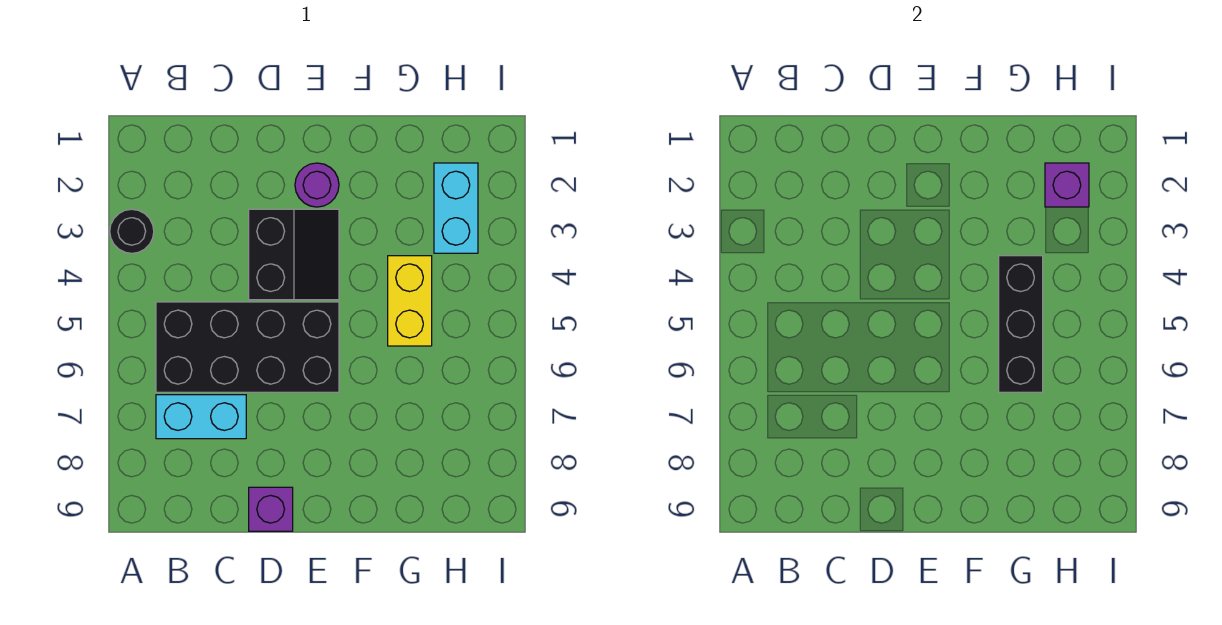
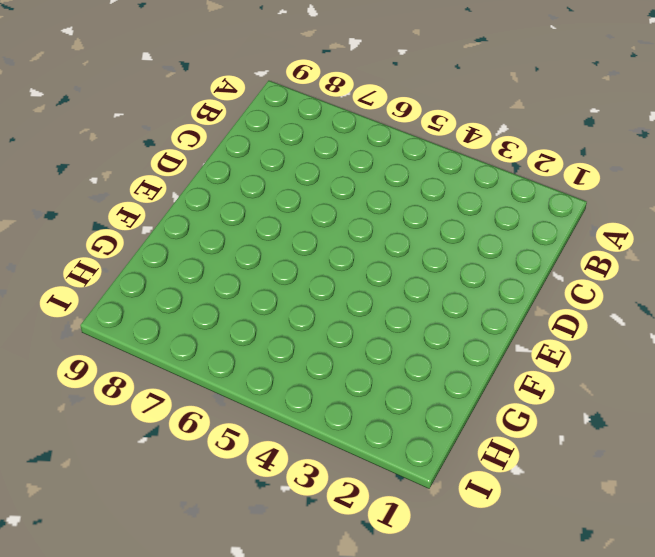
none -> black 1x1 round brick [110,209,154,253]
none -> black 2x4 brick [156,302,339,392]

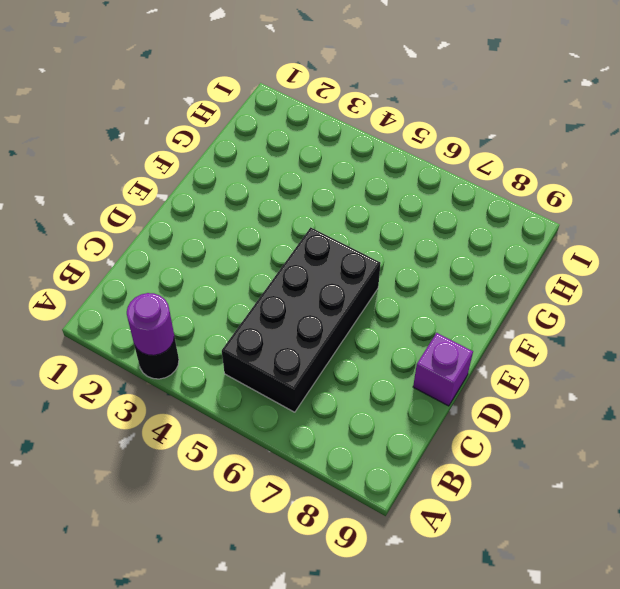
purple 1x1 round brick [127,293,174,355] -> purple 1x1 round brick moved to [295,163,339,207]
none -> cyan 1x2 brick [156,395,246,439]
none -> black 2x2 slope [249,209,339,300]

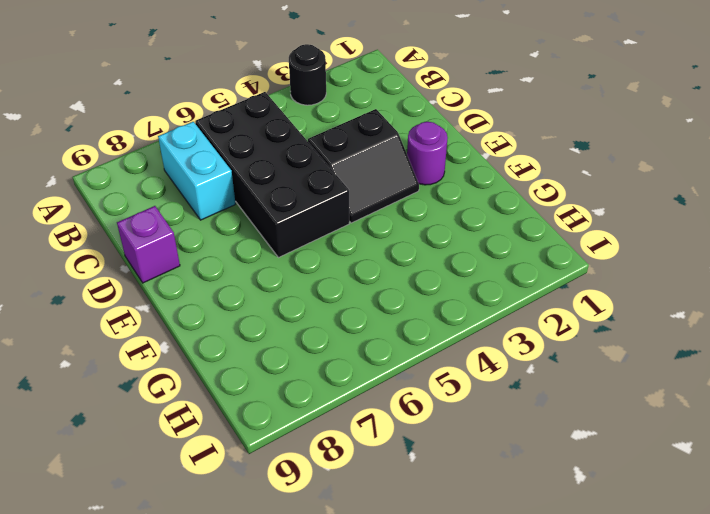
none -> yellow 1x2 brick [388,256,432,346]
none -> cyan 1x2 brick [434,163,478,253]

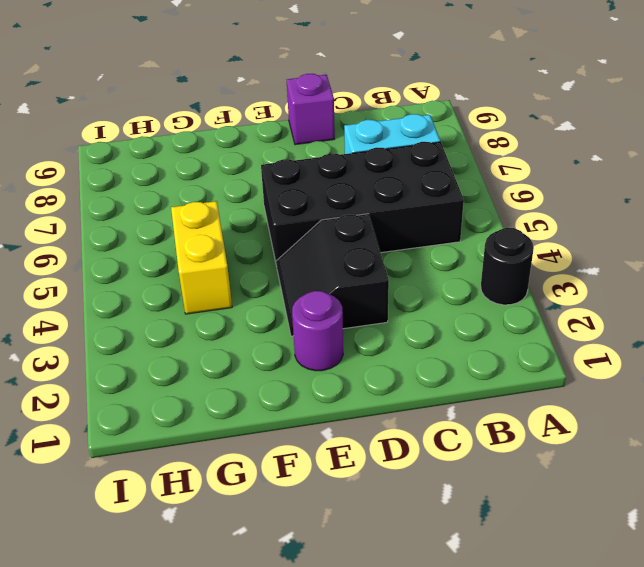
none -> cyan 1x2 brick [434,163,478,253]
none -> black 1x3 brick [999,256,1043,392]

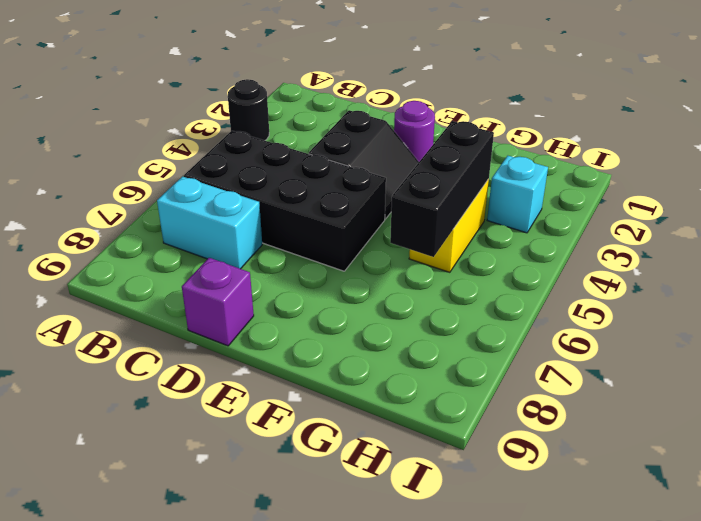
cyan 1x1 brick [487,156,548,233] -> cyan 1x2 brick [434,163,478,253]
none -> purple 1x1 brick [1045,163,1089,207]

